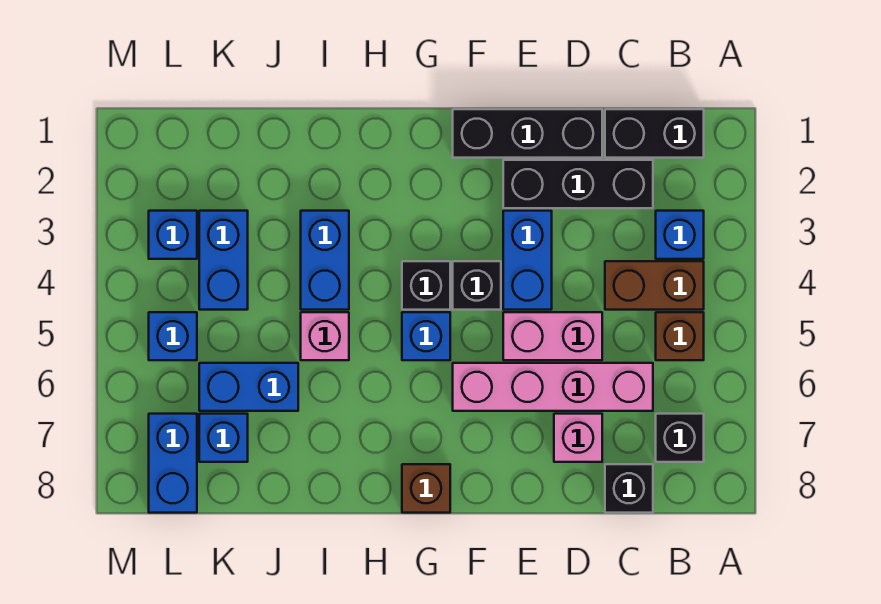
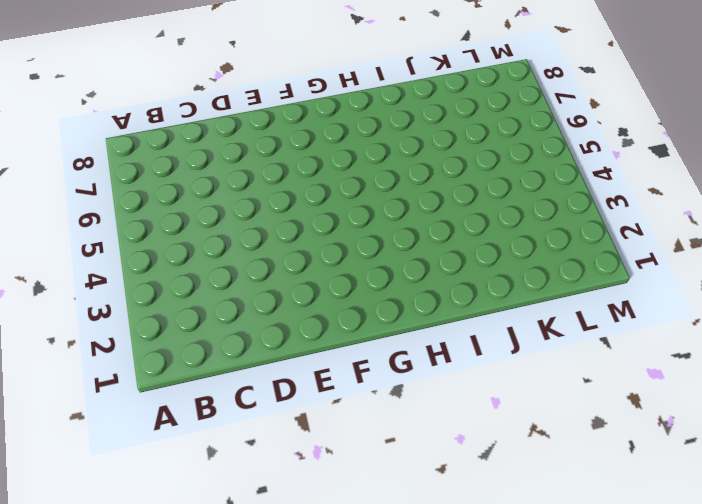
none -> black 1x2 brick [605,109,704,158]
none -> blue 1x1 brick [656,211,704,259]
none -> brown 1x2 brick [605,261,704,310]

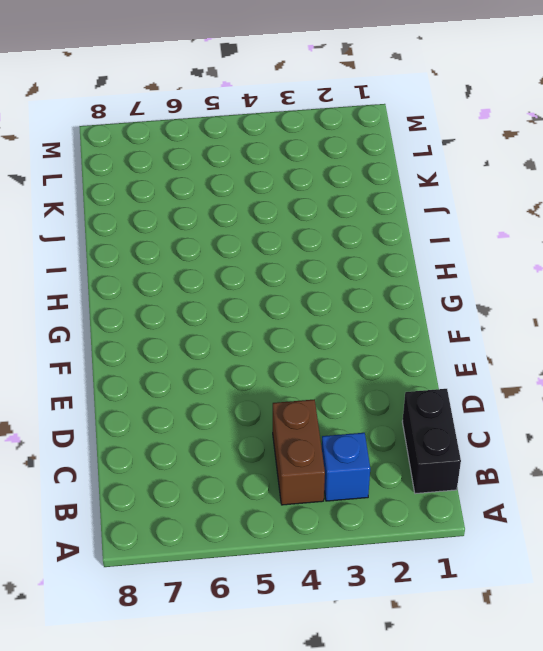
none -> brown 1x1 brick [656,312,704,360]
none -> black 1x1 brick [656,414,704,462]
none -> black 1x3 brick [503,160,653,208]

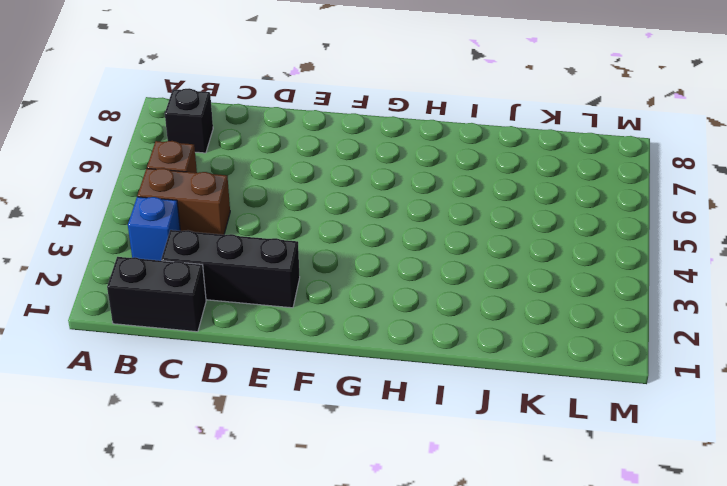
none -> pink 1x4 brick [453,363,653,411]
none -> black 1x1 brick [605,464,653,513]
none -> black 1x3 brick [453,109,602,158]

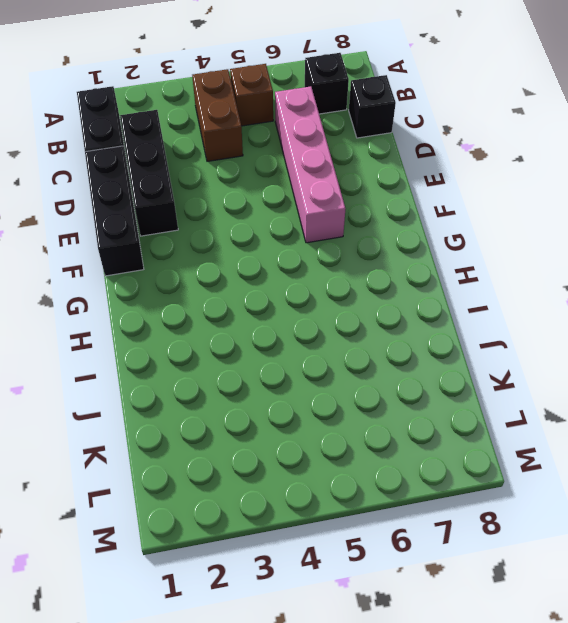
none -> blue 1x1 brick [656,211,704,259]
none -> pink 1x2 brick [503,312,602,360]
none -> pink 1x1 brick [554,414,602,462]

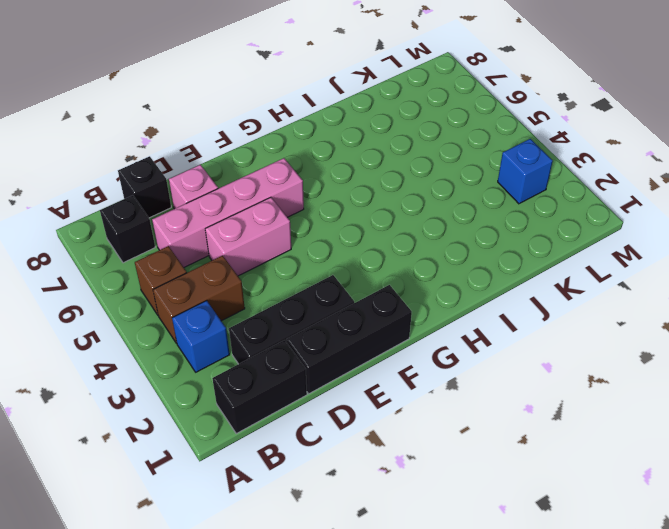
none -> blue 1x2 brick [503,211,552,310]
none -> black 1x1 brick [453,261,501,310]
none -> black 1x1 brick [402,261,450,310]

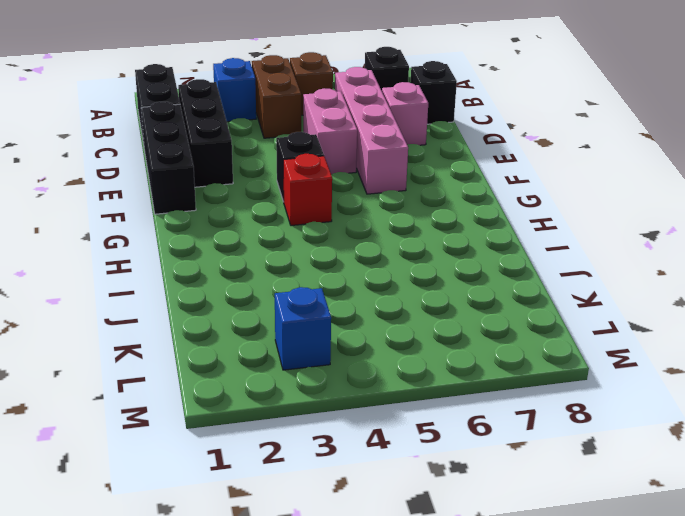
red 1x1 brick [283,154,332,226] -> black 1x1 brick [402,261,450,310]
none -> blue 1x2 brick [503,211,552,310]
none -> blue 1x1 brick [402,312,450,360]
none -> brown 1x1 brick [402,464,450,513]

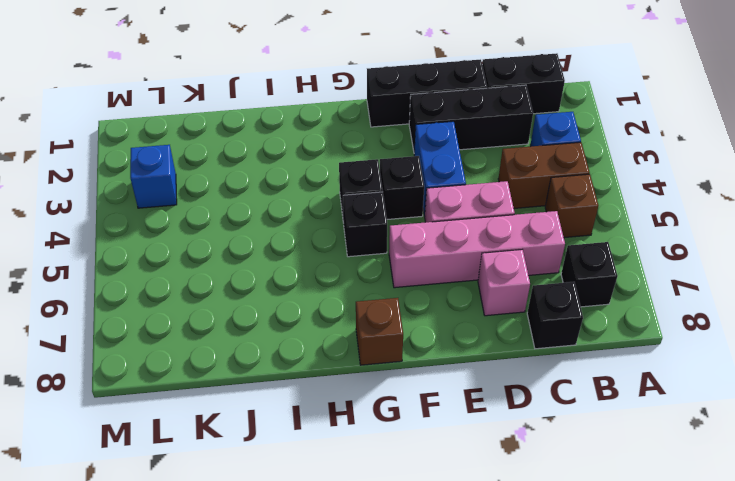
black 1x1 brick [343,192,387,257] -> blue 1x1 brick [402,312,450,360]
none -> blue 1x2 brick [301,211,349,310]
none -> pink 1x1 brick [301,312,349,360]
none -> blue 1x2 brick [199,363,298,411]

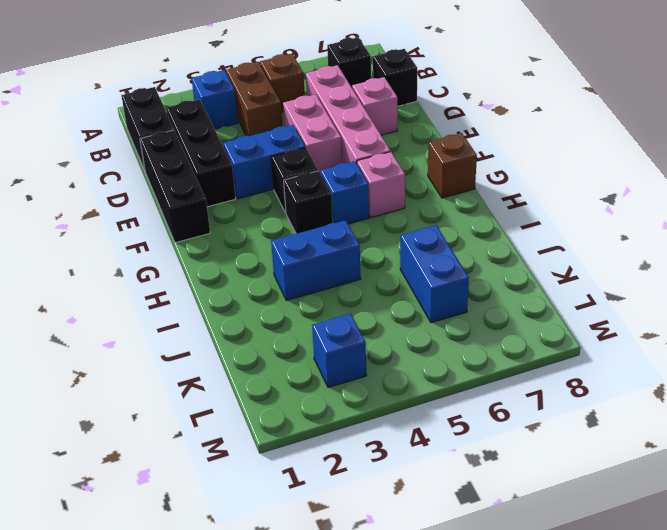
pink 1x1 brick [357,152,405,217] -> pink 1x1 brick moved to [301,312,349,360]
none -> blue 1x2 brick [199,211,248,310]
none -> blue 1x1 brick [199,414,248,462]
none -> blue 1x1 brick [149,312,197,360]

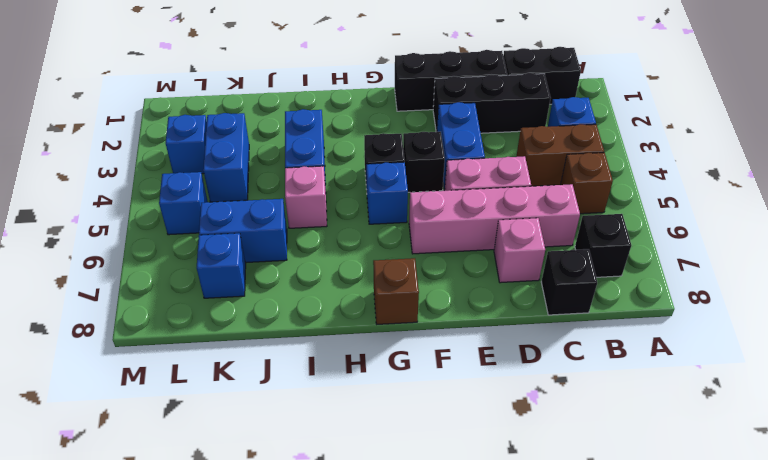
none -> blue 1x2 brick [149,414,197,513]

